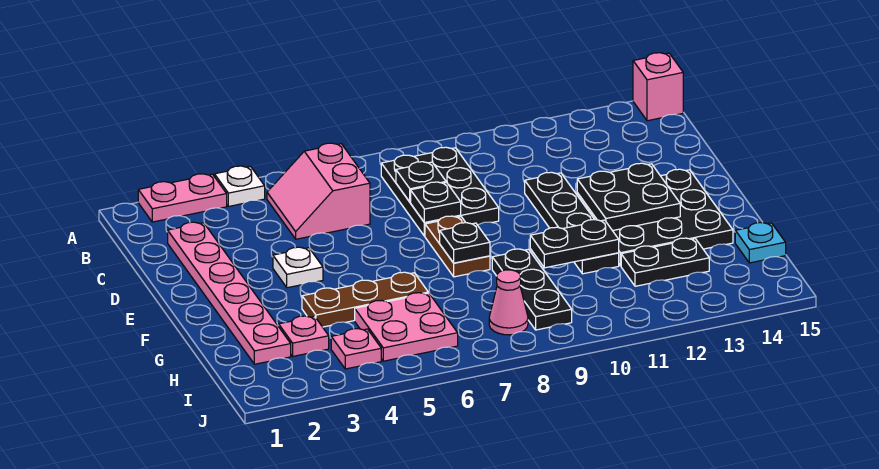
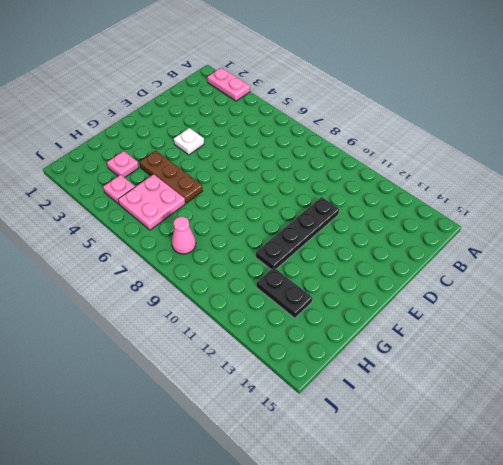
none -> white 1x1 plate [214,166,265,206]
none -> pink 1x1 brick [633,53,683,121]
none -> pink 2x2 slope [267,143,370,239]

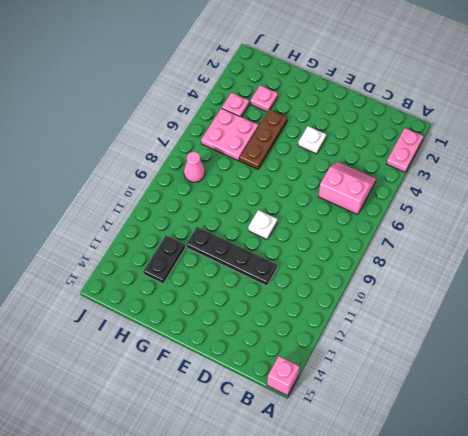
white 1x1 plate [248,210,277,239] -> white 1x1 plate moved to [214,166,265,206]
none -> black 2x3 plate [381,147,499,236]
none -> pink 1x6 plate [168,222,291,364]
none -> brown 1x2 plate [425,216,490,277]

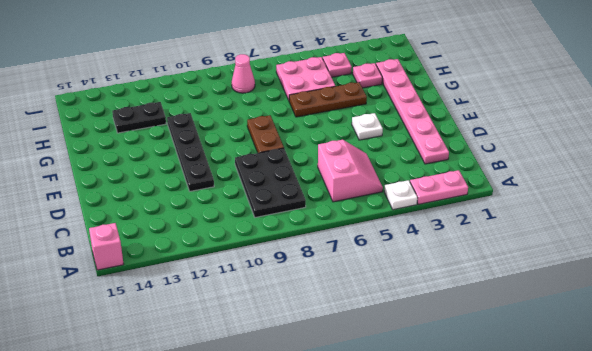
none -> black 3x3 plate [577,169,733,266]
none -> black 1x3 plate [492,249,572,330]
none -> cyan 1x1 plate [735,223,786,263]

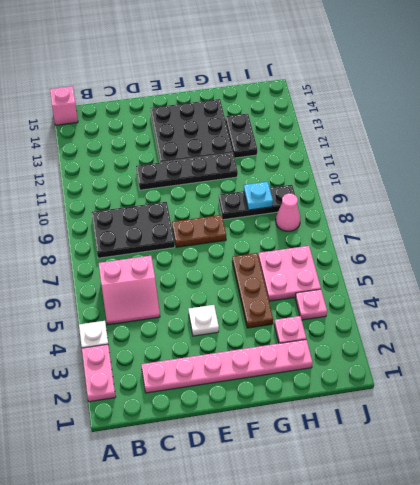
cyan 1x1 plate [244,182,273,210] -> cyan 1x1 plate moved to [735,223,786,263]
none -> black 1x1 plate [396,162,446,202]
none -> black 1x1 plate [411,182,461,222]
none -> black 2x2 plate [577,163,680,231]

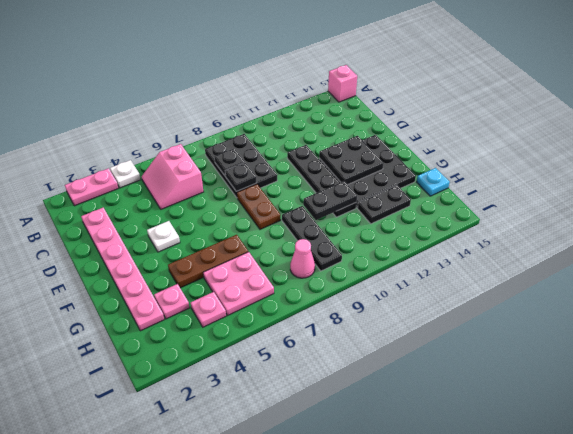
none -> black 1x1 plate [440,223,490,263]

